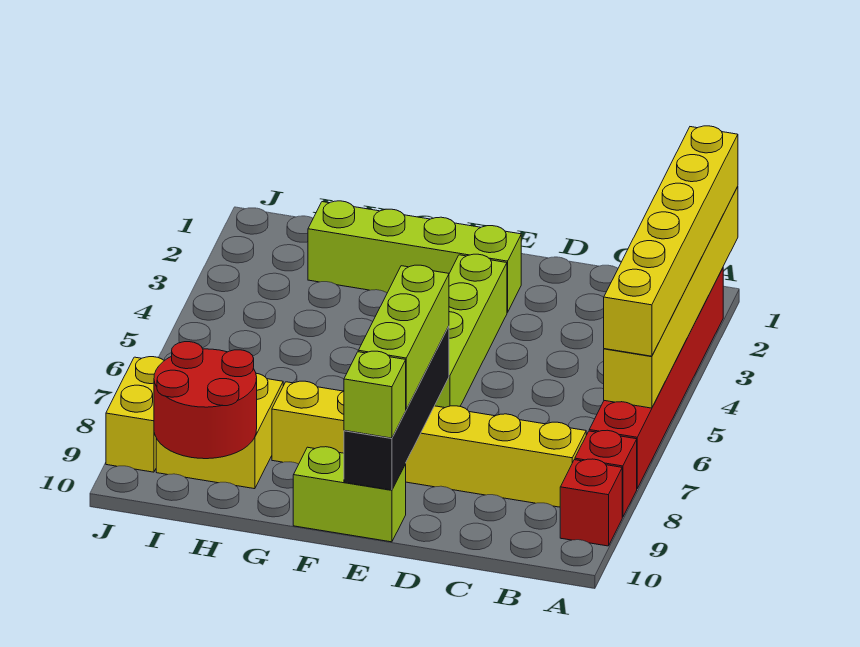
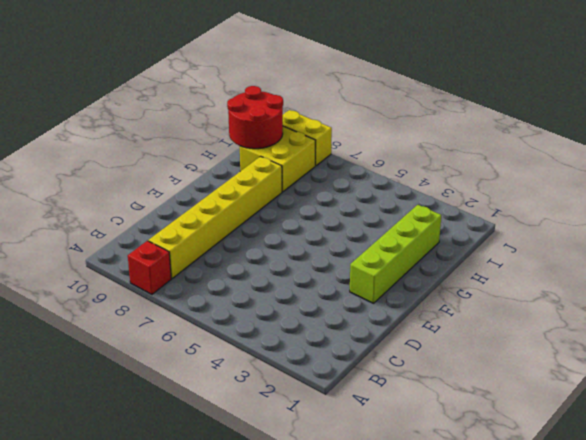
none -> red 1x6 brick [589,268,723,488]
none -> red 1x1 brick [560,459,622,546]
none -> lime 1x4 brick [435,254,507,408]

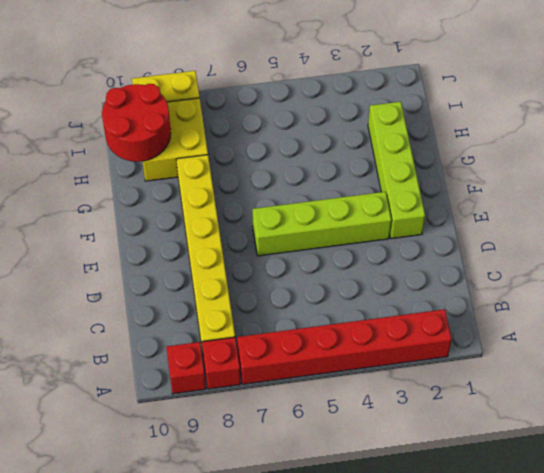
none -> lime 1x2 brick [293,447,406,542]
none -> yellow 1x6 brick [604,187,738,408]
none -> black 1x4 brick [344,326,449,490]

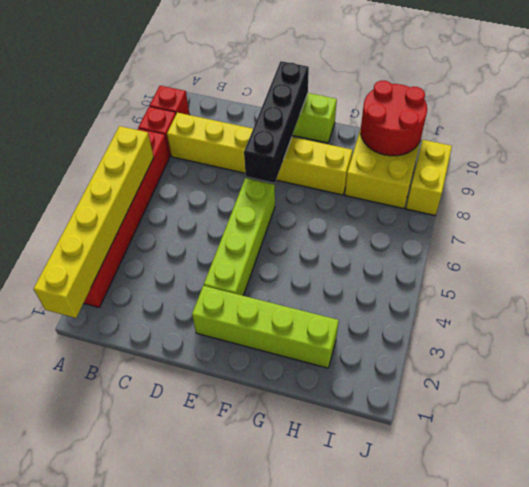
none -> yellow 1x6 brick [604,126,738,356]
none -> lime 1x3 brick [358,265,449,409]
none -> lime 1x1 brick [344,351,406,438]

